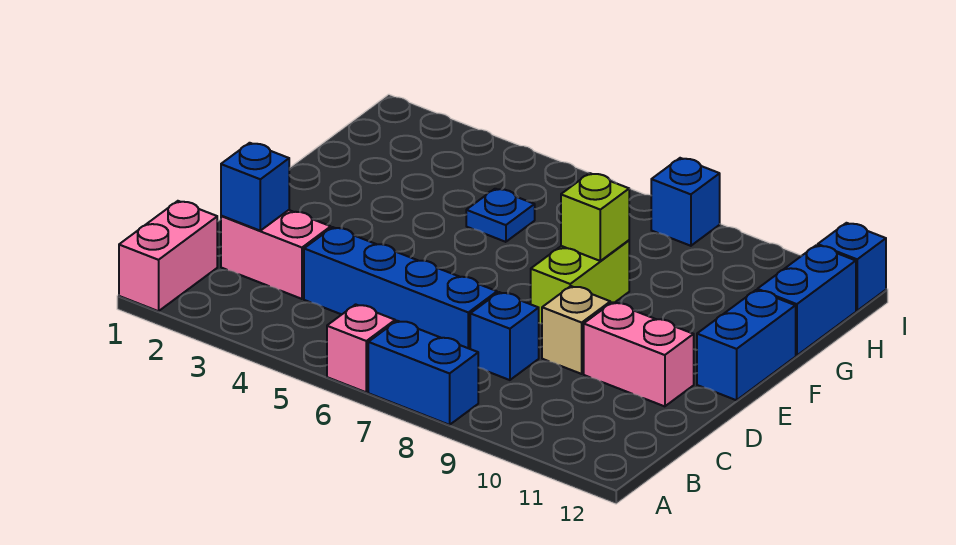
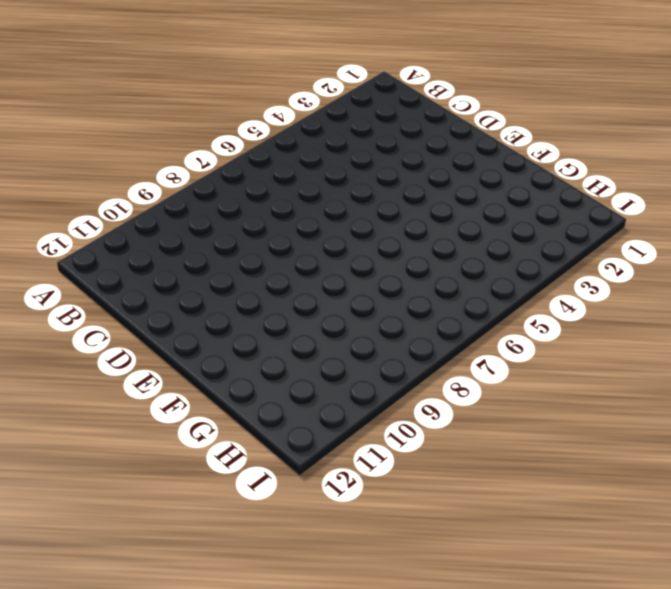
none -> pink 1x2 brick [119,201,217,311]
none -> pink 1x1 brick [327,304,395,392]
none -> blue 1x2 brick [368,321,478,425]

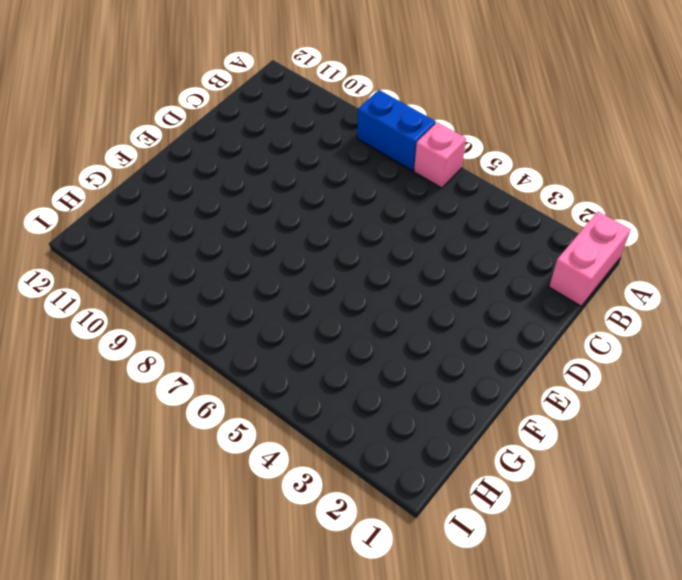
none -> pink 1x2 brick [221,210,331,299]
none -> blue 1x4 brick [304,227,497,349]
none -> blue 1x1 brick [470,292,539,380]

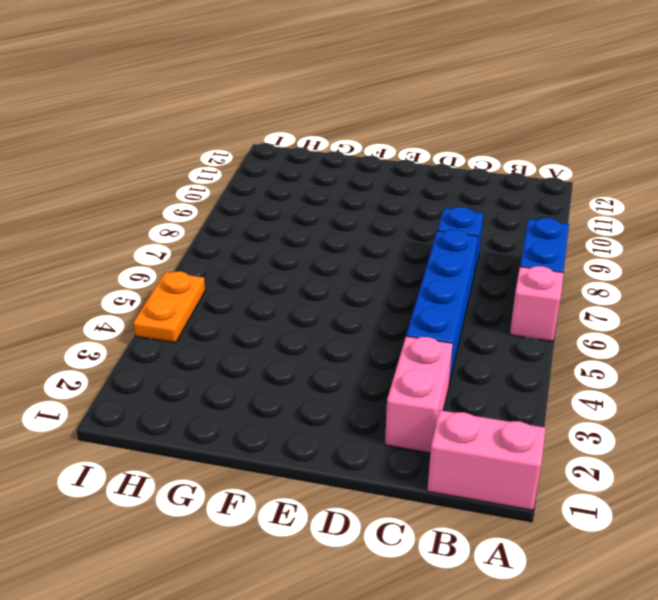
orange 1x2 plate [133,271,205,343] -> none
none -> tan 1x1 brick [542,286,610,374]
none -> pink 1x2 brick [584,302,694,406]
none -> lime 1x2 brick [531,240,629,324]

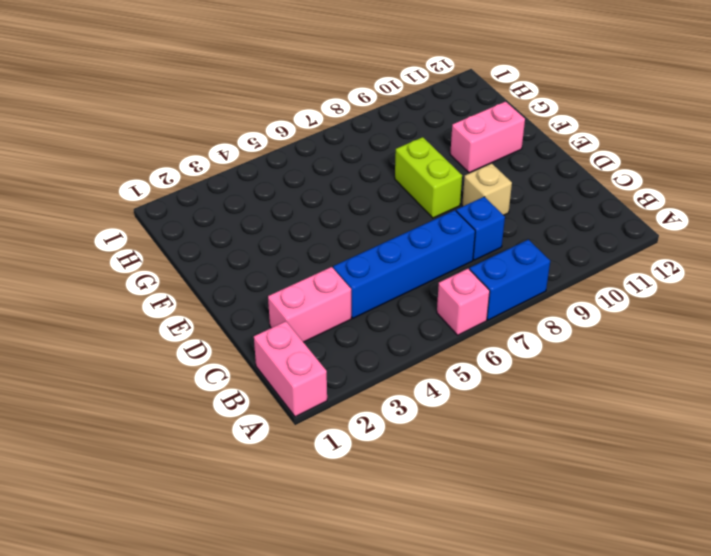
pink 1x2 brick [450,102,525,173] -> pink 1x2 brick moved to [584,302,694,406]
none -> blue 1x2 brick [697,290,796,400]
none -> blue 1x1 plate [466,189,535,242]
none -> blue 1x2 brick [757,245,856,356]

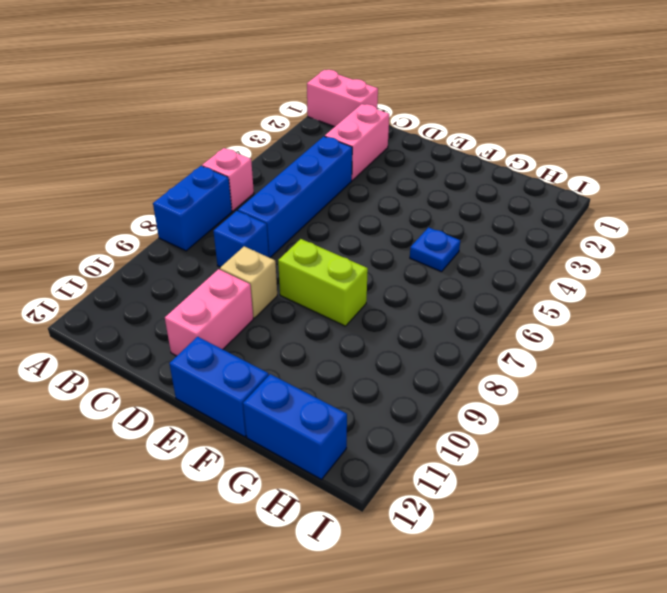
none -> blue 1x1 brick [651,158,720,246]
none -> blue 1x1 brick [818,223,886,311]
none -> blue 1x1 brick [221,143,289,231]

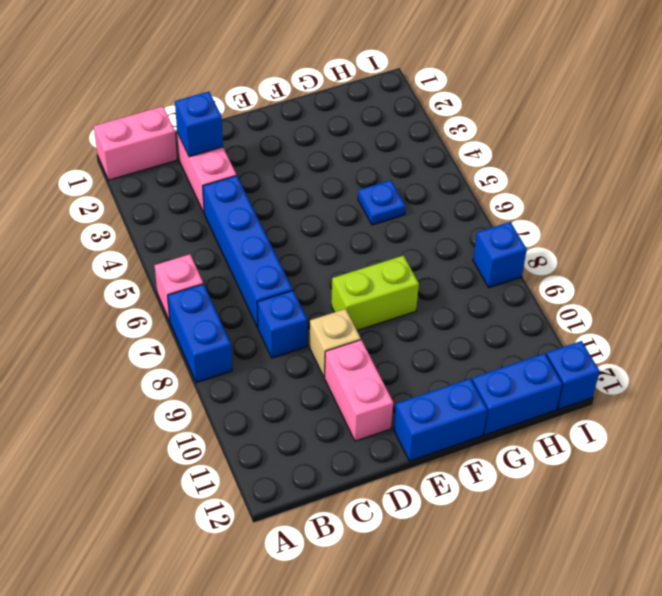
none -> lime 1x1 brick [561,173,629,261]

